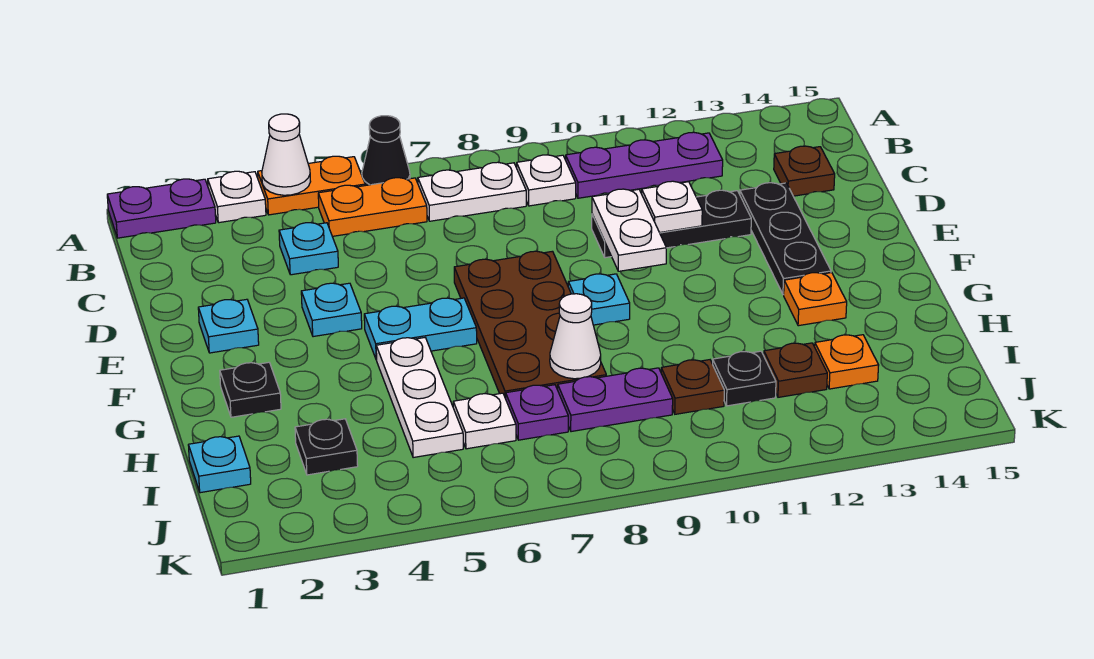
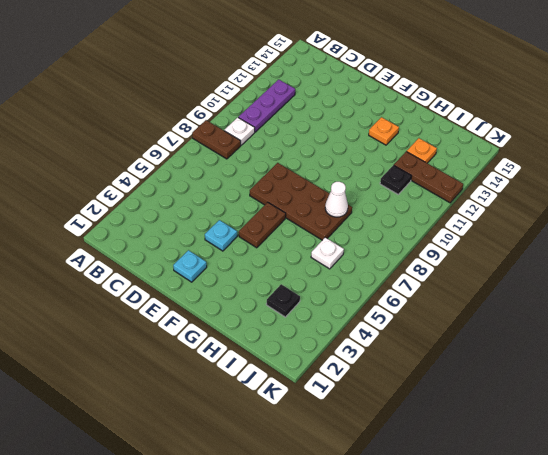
brown 1x2 plate [192,120,241,159] -> white 1x2 plate [418,162,526,221]
brown 1x2 plate [239,202,286,248] -> cyan 1x2 plate [364,298,477,360]
brown 1x3 plate [394,151,463,203] -> brown 1x1 plate [764,343,827,397]
none -> purple 1x2 plate [107,179,216,238]
none -> white 1x1 plate [208,171,266,223]
none -> orange 1x2 plate [258,156,365,215]
none -> black 1x1 cone [362,116,410,185]

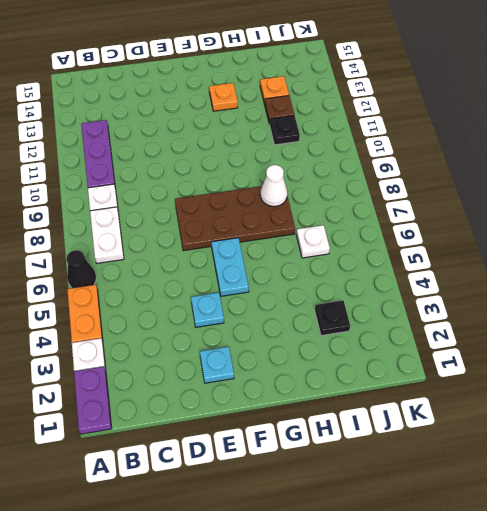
none -> orange 1x2 plate [318,178,427,236]
none -> cyan 1x1 plate [279,223,338,275]
none -> brown 1x1 plate [774,146,835,196]
none -> black 1x3 plate [592,190,751,258]

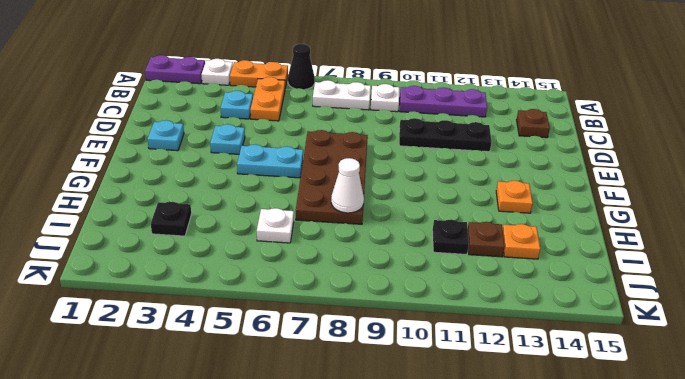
orange 1x2 plate [250,77,285,121] -> orange 1x2 plate turned to [318,178,427,236]
none -> black 1x3 plate [740,183,831,295]
none -> cyan 1x1 plate [568,274,630,325]
none -> black 1x1 plate [220,362,281,417]
none -> white 1x3 plate [376,338,463,458]

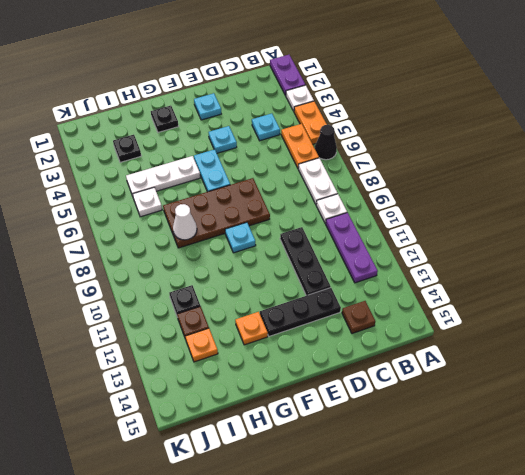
none -> cyan 1x1 plate [188,436,251,493]
none -> purple 1x1 plate [506,385,568,440]
none -> purple 1x2 plate [558,368,673,432]
none -> brown 1x1 plate [661,360,724,414]

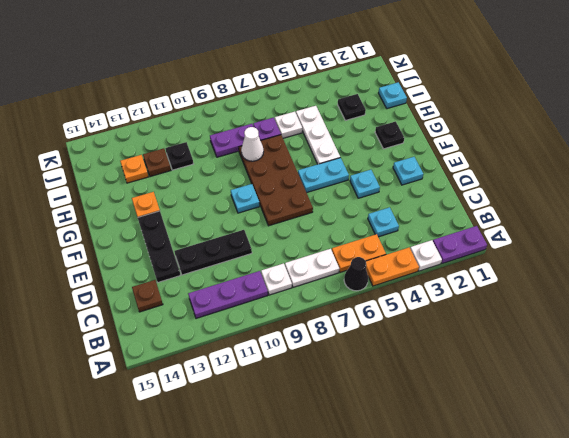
none -> brown 1x1 plate [661,360,724,414]
none -> white 1x1 cone [262,114,311,195]
none -> white 1x2 plate [592,189,666,271]
none -> white 1x1 plate [642,181,702,233]

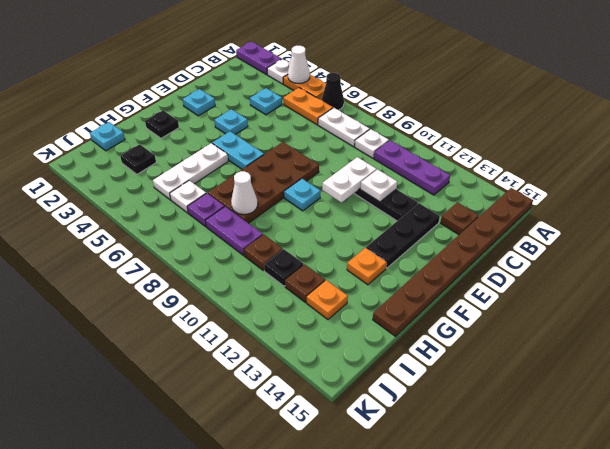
brown 1x8 plate [373,188,533,336] -> none

